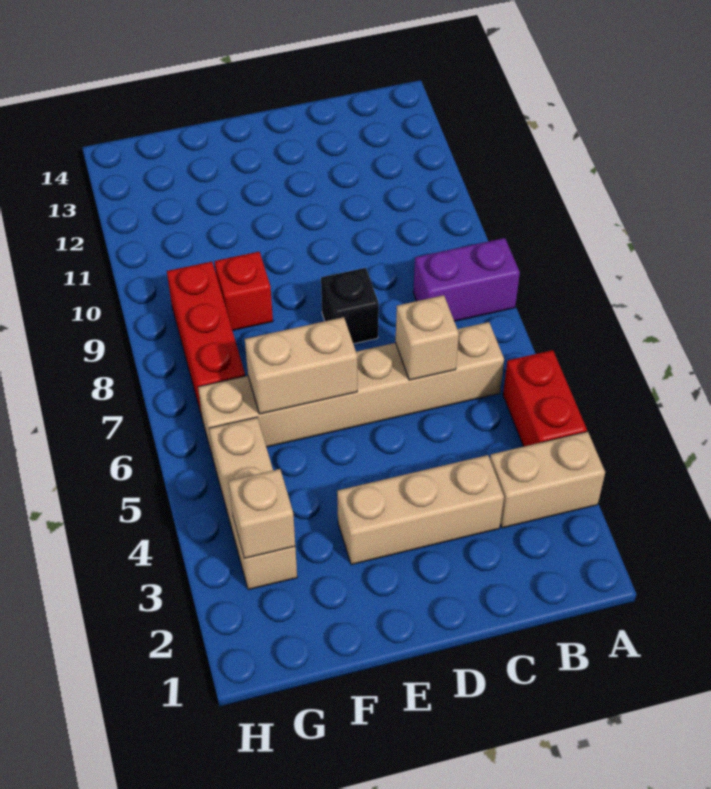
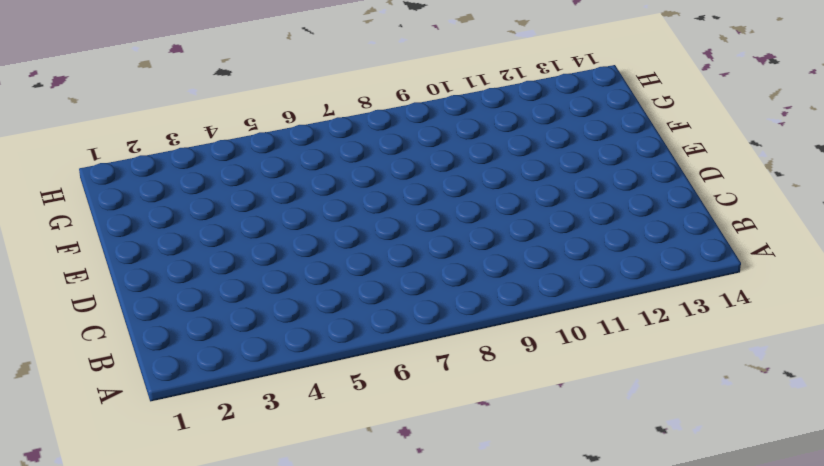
none -> tan 1x2 brick [490,432,605,528]
none -> red 1x2 brick [503,350,587,447]
none -> purple 1x2 brick [413,238,520,321]

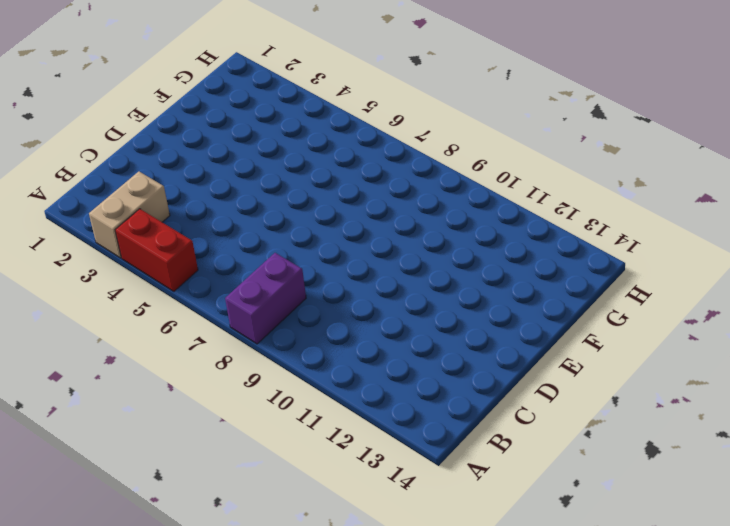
none -> tan 1x6 brick [198,322,504,457]
none -> tan 1x3 brick [337,455,504,565]
none -> black 1x1 brick [321,268,379,344]

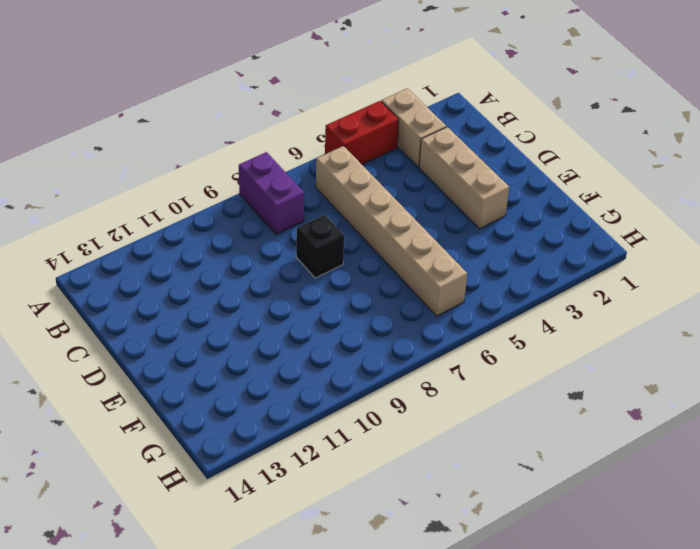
none -> red 1x1 brick [215,252,273,331]
none -> tan 1x3 brick [209,417,297,590]
none -> red 1x3 brick [167,262,245,416]

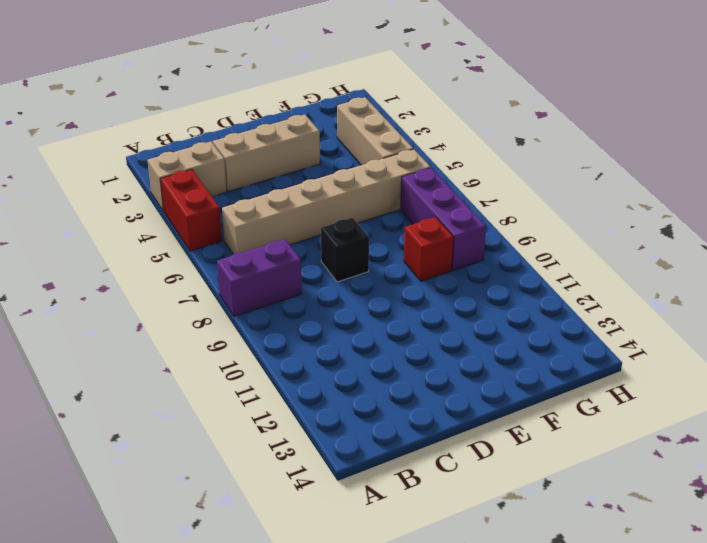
purple 1x3 brick [401,168,486,270] -> red 1x3 brick [167,262,245,416]
none -> tan 1x1 brick [396,295,459,380]
none -> tan 1x2 brick [245,317,357,414]
none -> tan 1x1 brick [229,469,295,558]

